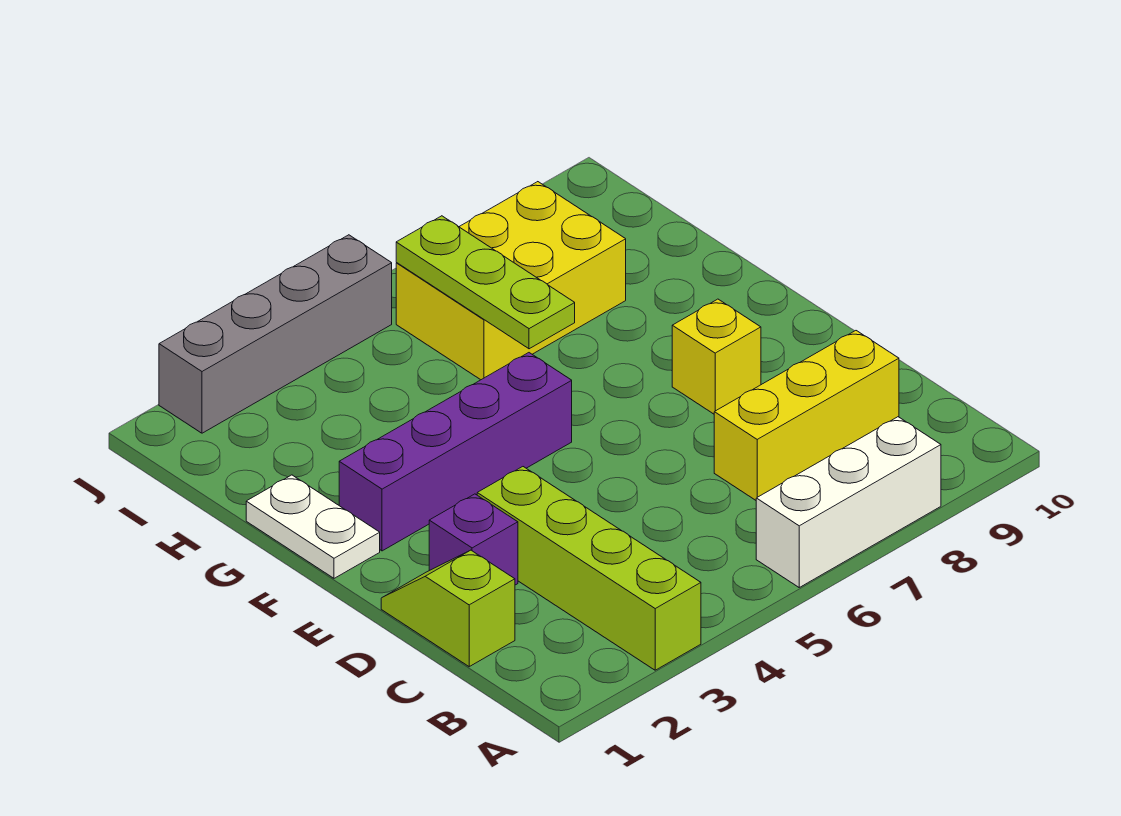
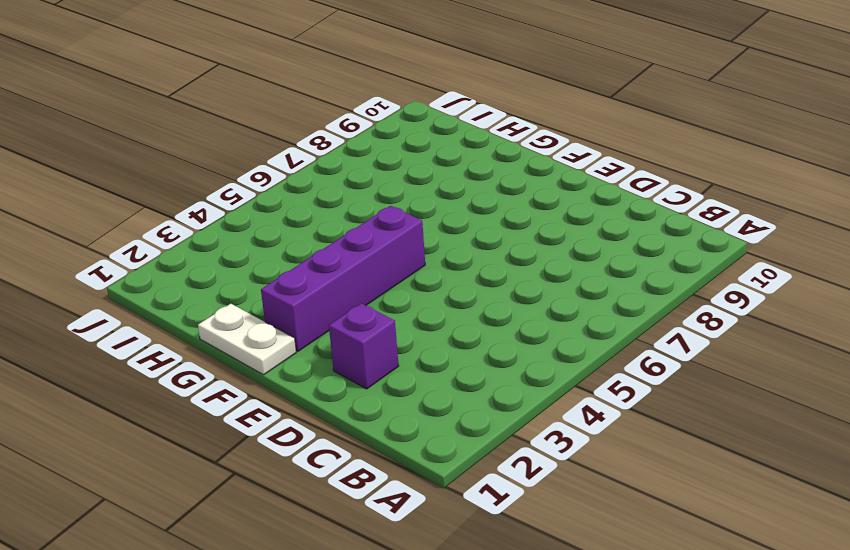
none -> lime 1x4 brick [477,467,701,670]
none -> white 1x3 brick [756,417,941,587]

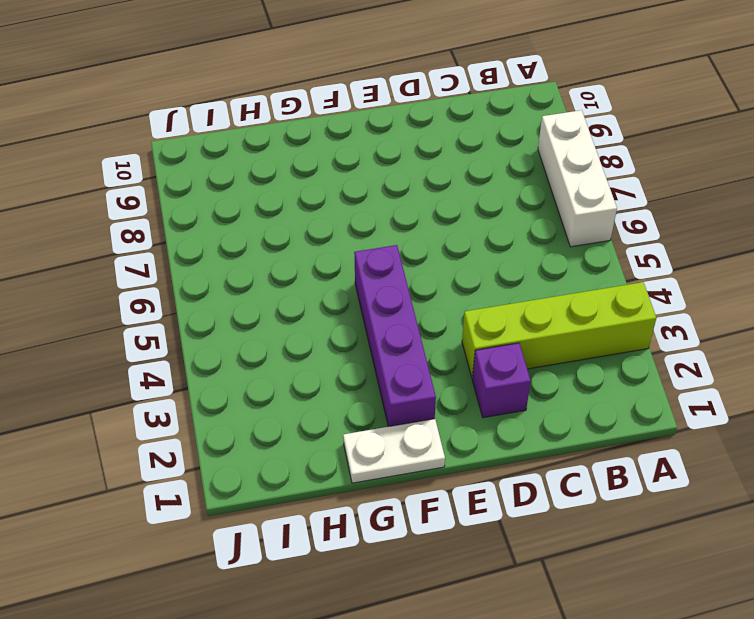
none -> lime 1x2 slope [381,550,515,667]
none -> yellow 1x3 brick [714,331,899,500]

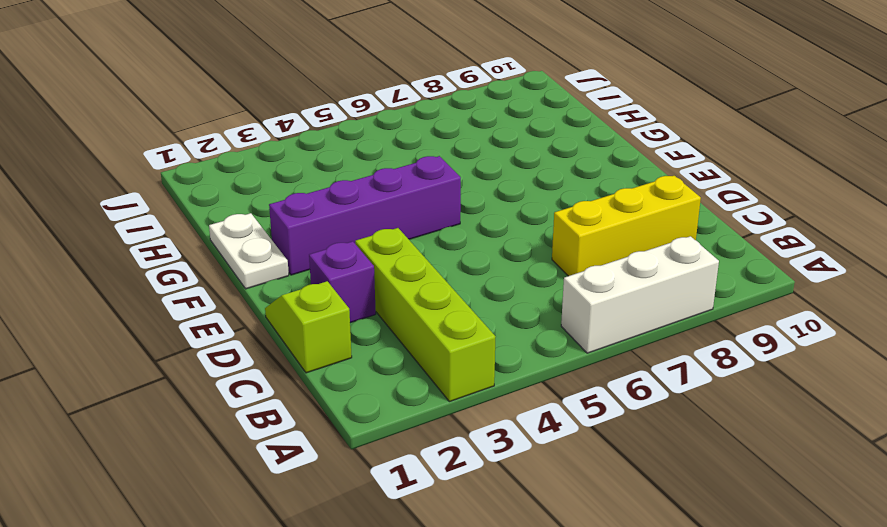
none -> yellow 1x1 brick [672,299,761,414]
none -> yellow 2x3 brick [396,182,626,380]

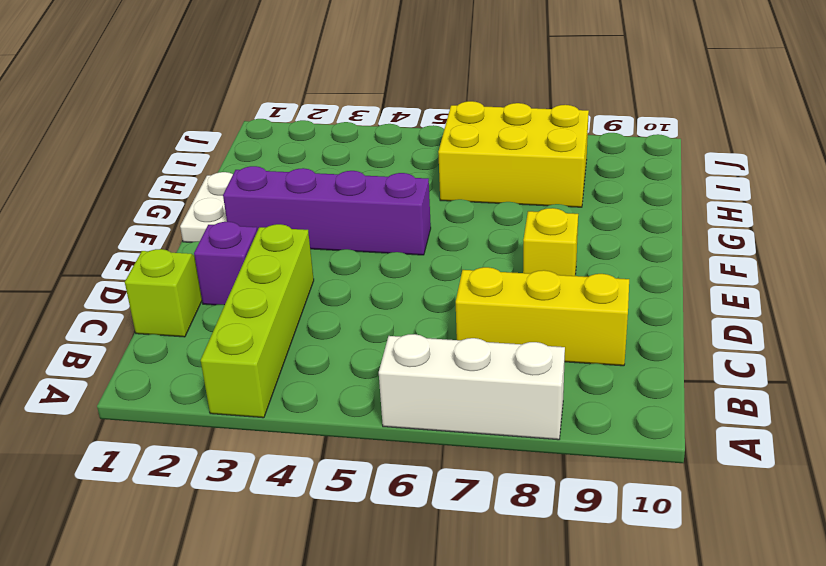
none -> grey 1x4 brick [159,235,392,433]
none -> lime 1x3 plate [396,216,575,349]

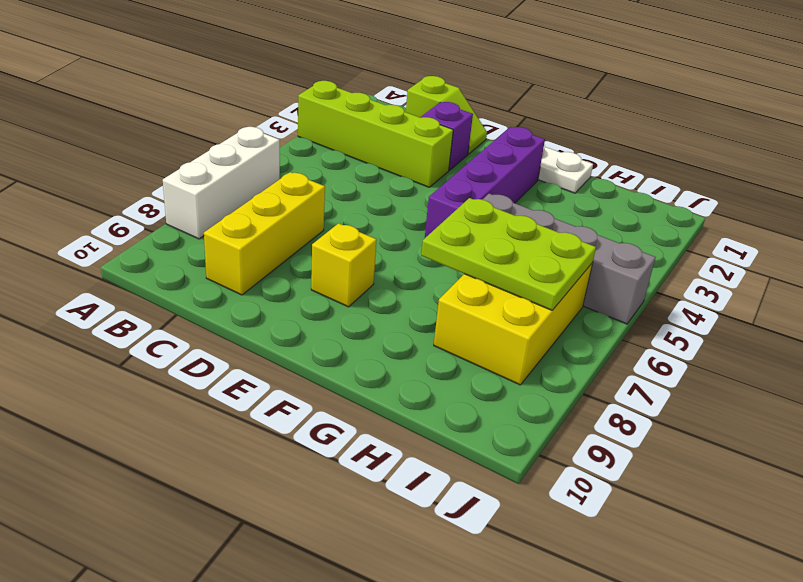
grey 1x4 brick [482,194,656,324] -> grey 1x4 brick turned to [159,235,392,433]
lime 2x3 plate [421,198,596,310] -> lime 1x3 plate [396,216,575,349]

